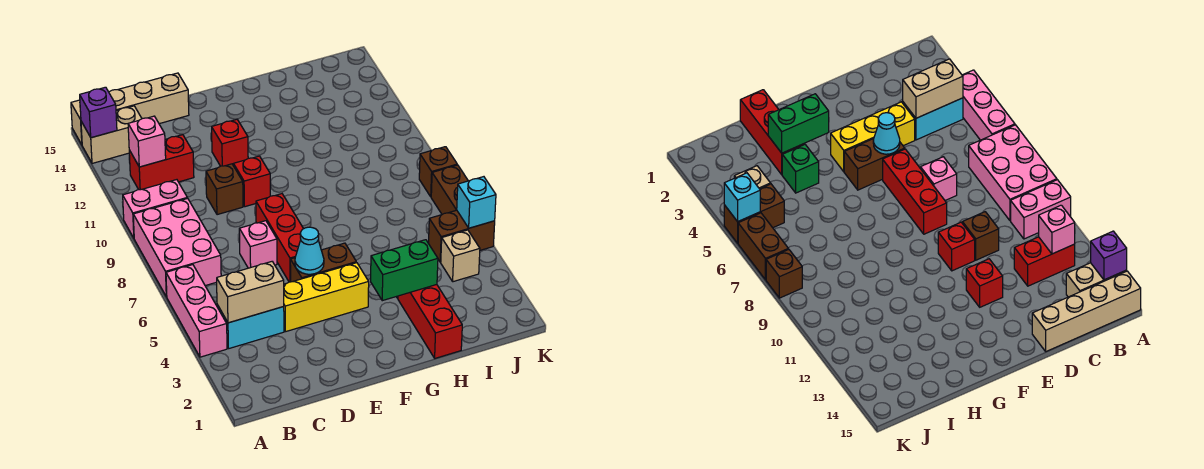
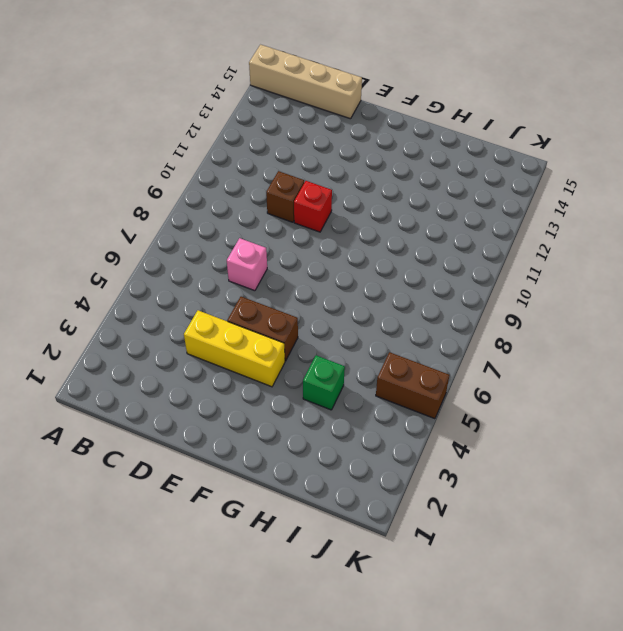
none -> pink 1x3 brick [166,265,227,357]
none -> pink 2x3 brick [133,198,221,297]
none -> pink 1x2 brick [123,180,187,238]

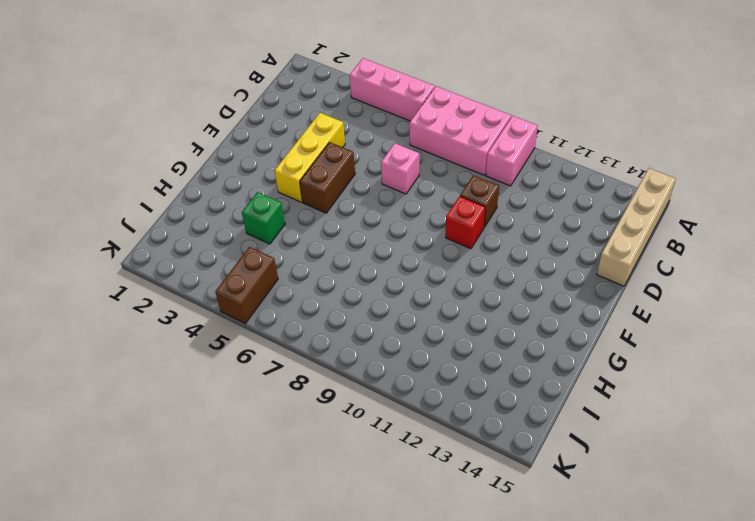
none -> tan 1x2 brick [81,106,142,163]
none -> cyan 1x2 brick [217,305,284,348]
none -> red 1x2 brick [129,135,194,190]

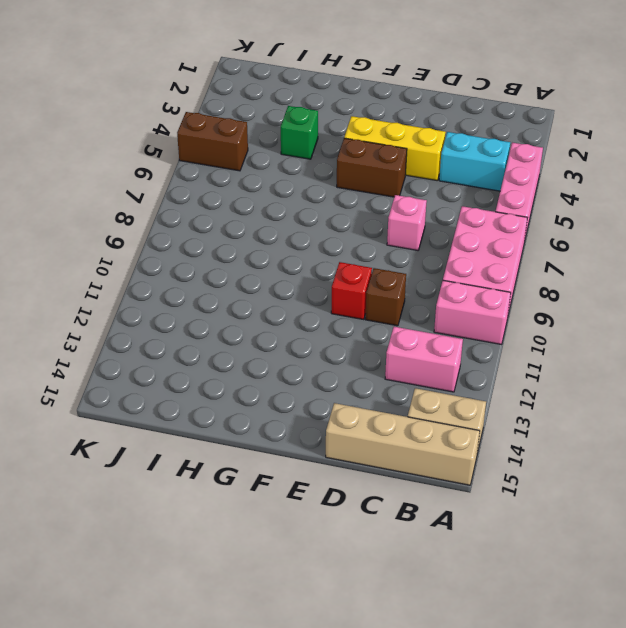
pink 1x2 brick [385,327,463,392] -> red 1x2 brick [129,135,194,190]
none -> red 1x3 brick [256,194,303,282]
none -> red 1x1 brick [212,119,248,166]
none -> red 1x3 brick [398,285,462,358]

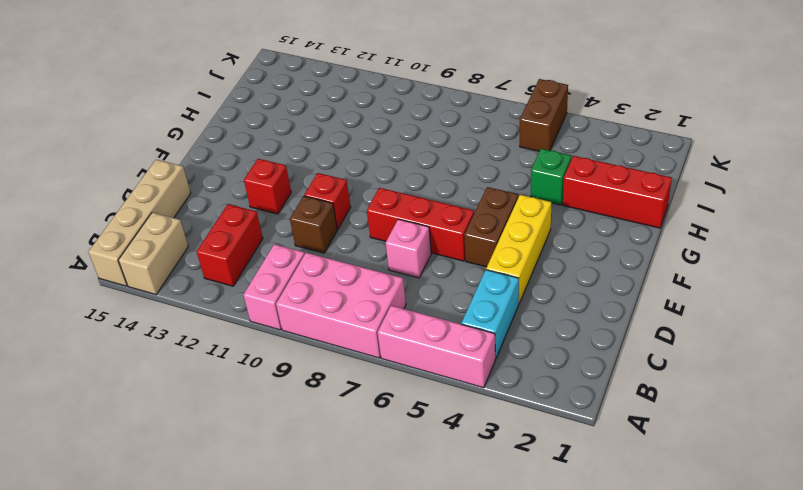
none -> tan 1x1 brick [441,230,480,282]
none -> brown 1x2 brick [431,165,468,214]
none -> brown 1x1 brick [419,147,457,197]

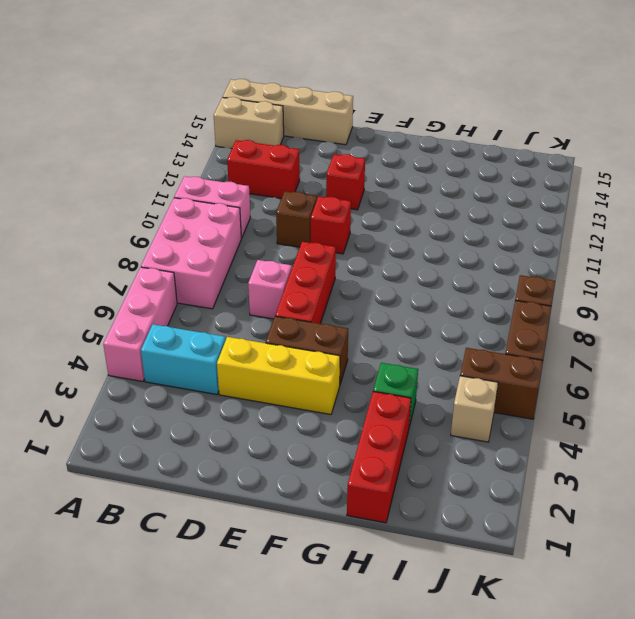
none -> purple 1x1 brick [80,87,117,138]
none -> tan 1x2 brick [217,262,284,323]
none -> pink 1x1 brick [128,116,166,167]

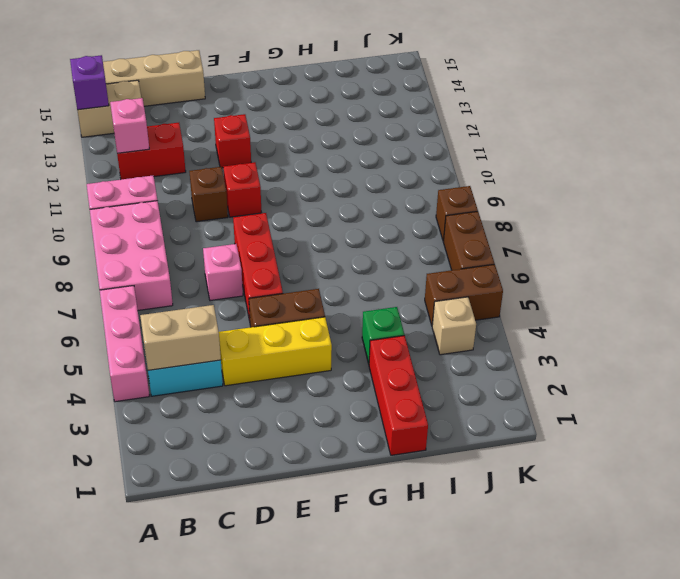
none -> cyan 1x1 cone [295,227,324,274]
none -> green 1x2 brick [371,240,438,301]
none -> cyan 1x1 brick [457,177,496,228]

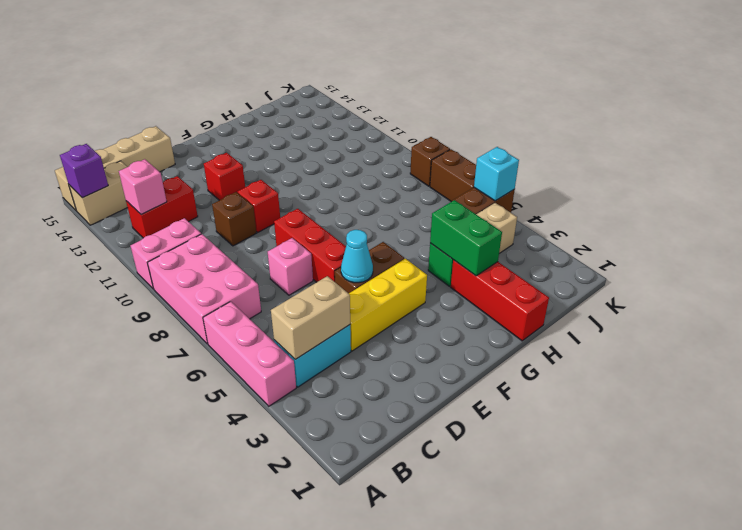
green 1x2 brick [430,200,502,276] -> green 1x2 brick turned to [371,240,438,301]

